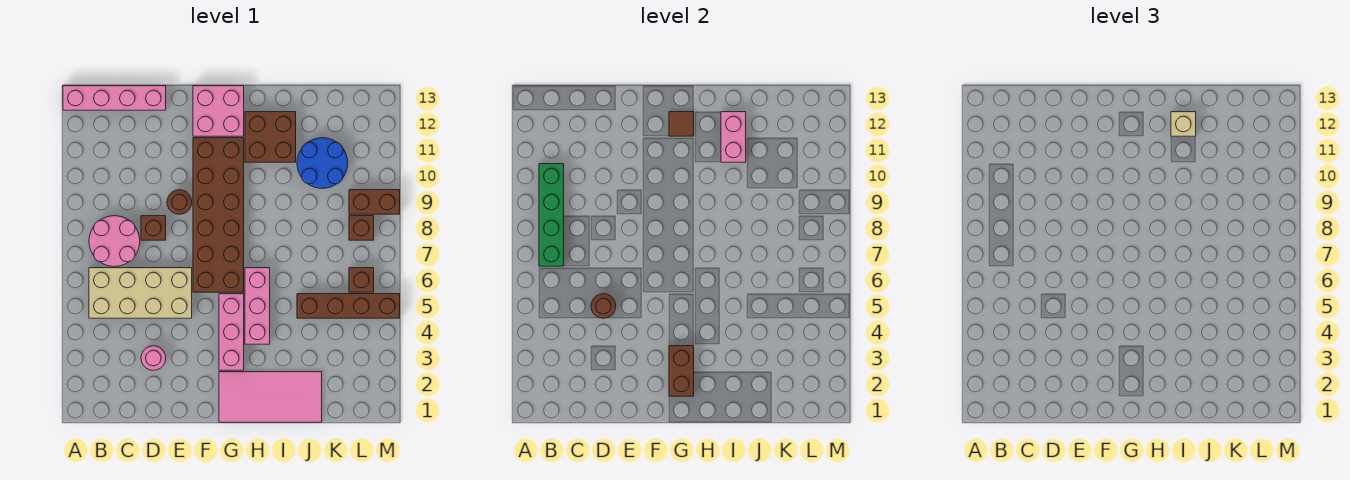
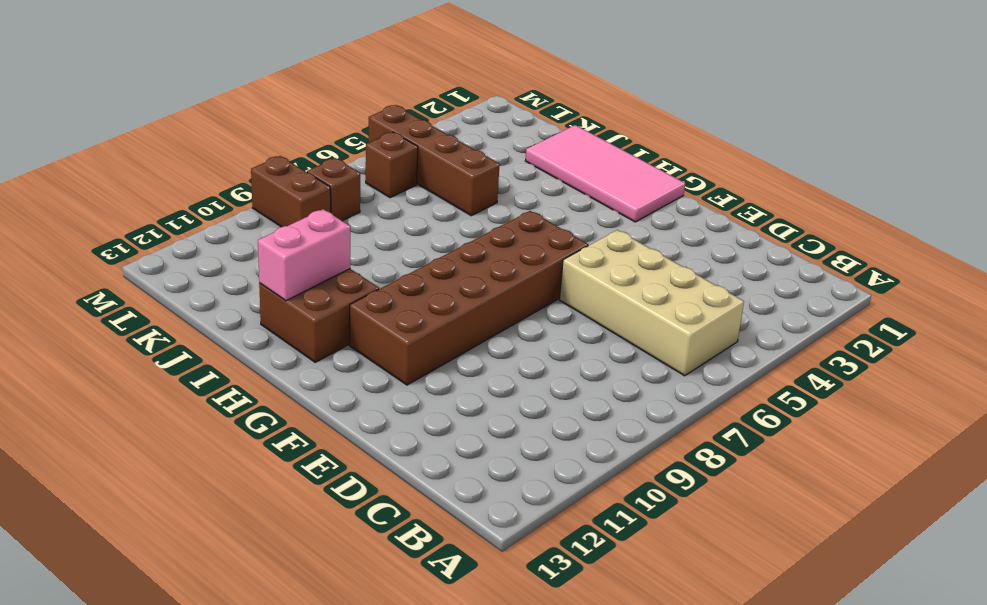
none -> pink 1x4 brick [63,86,166,110]
none -> pink 2x2 round brick [89,216,140,266]
none -> pink 1x1 round brick [141,346,166,370]

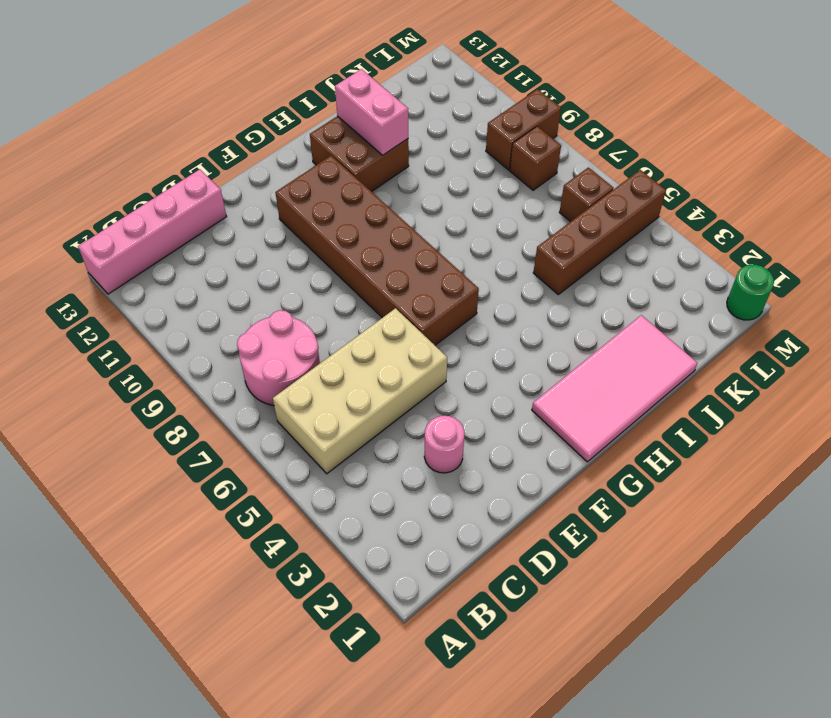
green 1x1 round brick [727,265,774,320] -> none
none -> brown 1x1 brick [141,216,166,240]
none -> brown 1x1 round brick [167,190,192,214]
none -> pink 2x2 brick [193,86,244,136]

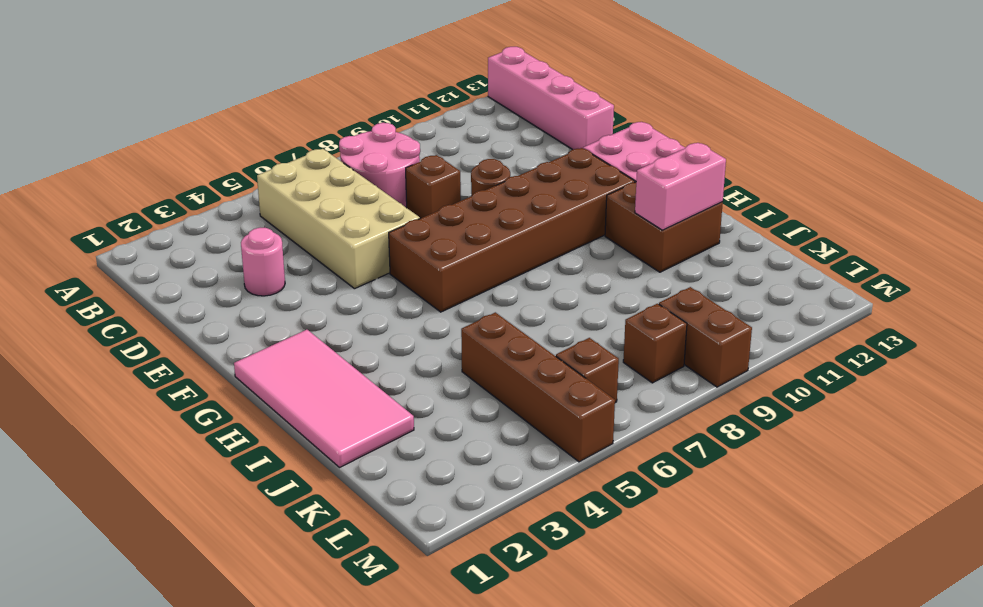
none -> pink 1x3 brick [219,294,244,370]
none -> pink 1x3 brick [245,268,270,344]
none -> blue 2x2 round brick [297,138,348,188]

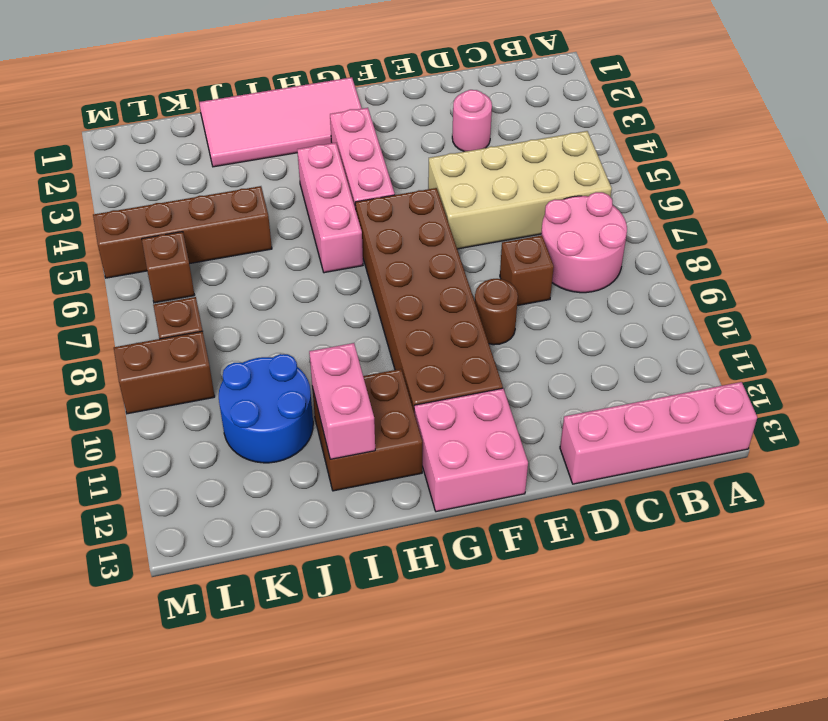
none -> green 1x4 brick [539,164,564,266]
none -> brown 1x1 round brick [591,294,616,318]
none -> brown 1x2 brick [669,346,694,396]

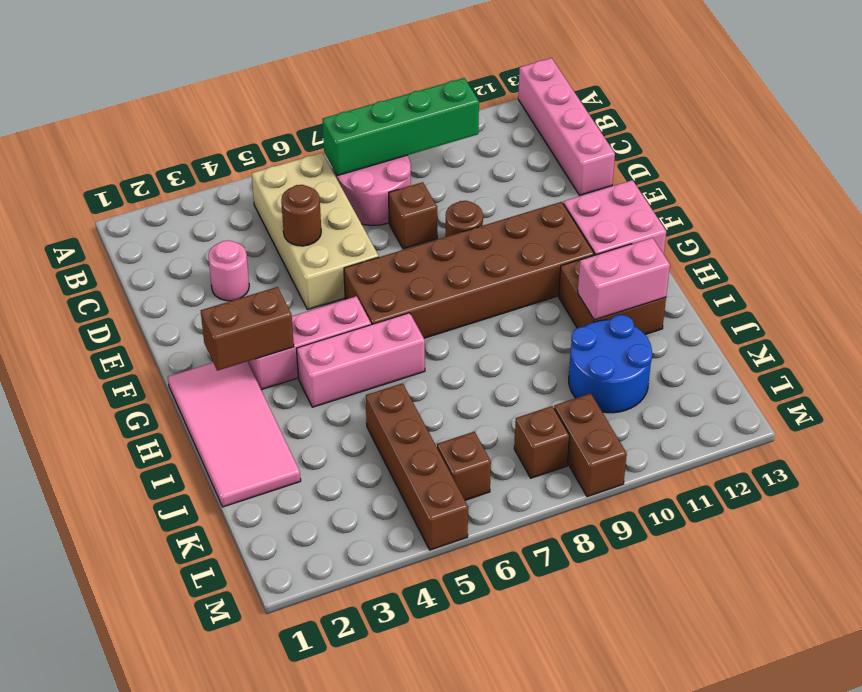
none -> brown 1x1 tile [669,112,694,136]
none -> tan 1x1 brick [1171,112,1196,136]

